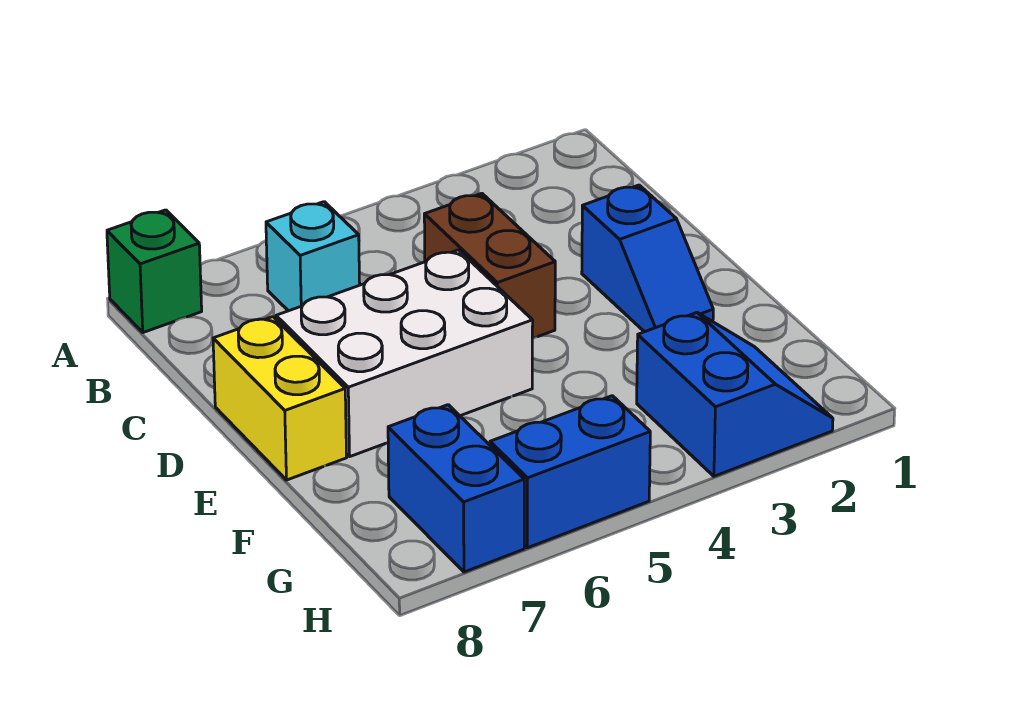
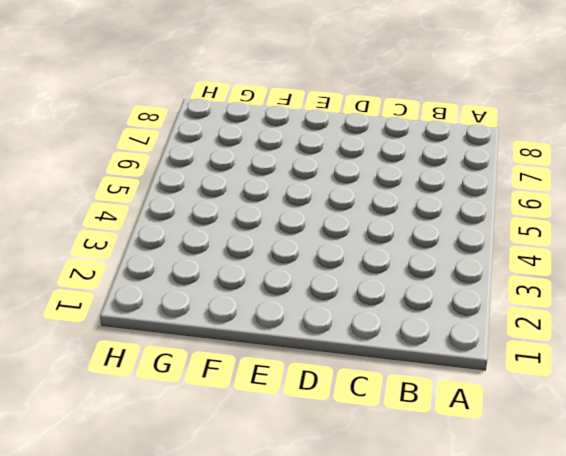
none -> green 1x1 brick [107,210,202,333]
none -> cyan 1x1 brick [266,202,360,311]

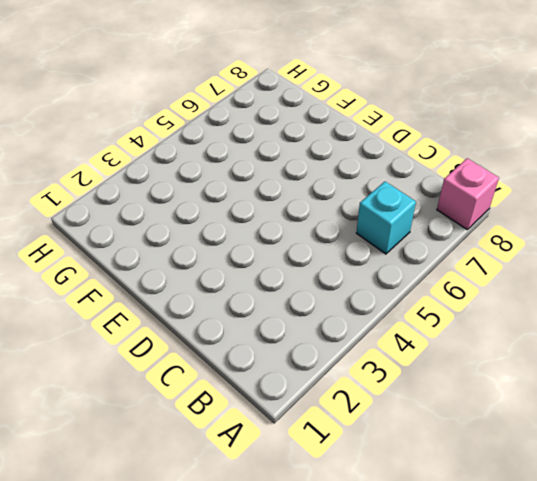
pink 1x1 brick [437,158,499,230] -> green 1x1 brick [107,210,202,333]
none -> brown 1x2 brick [424,193,555,339]
none -> blue 1x2 slope [582,185,713,332]

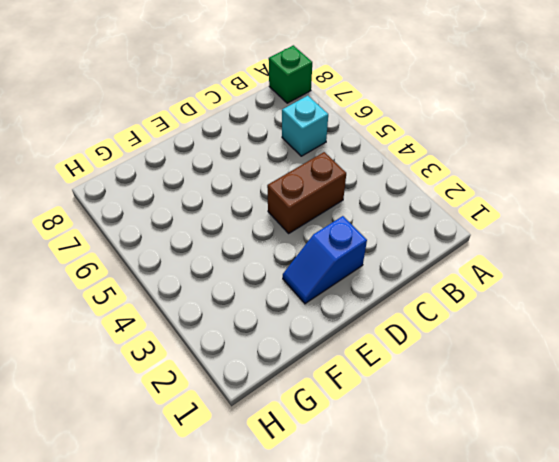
none -> white 2x3 brick [276,250,533,456]
none -> yellow 1x2 brick [213,317,347,480]

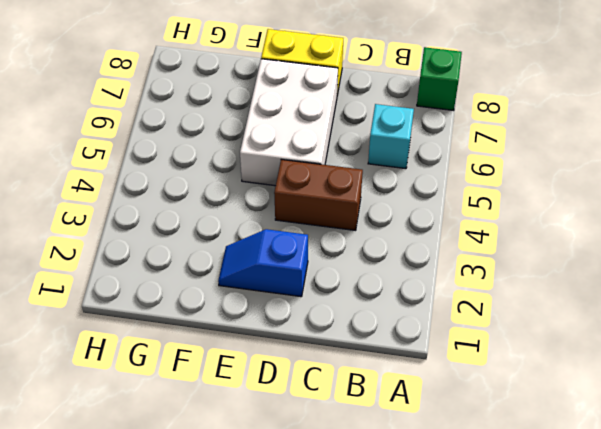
none -> blue 2x2 slope [637,313,833,476]
none -> blue 1x2 brick [388,405,524,572]

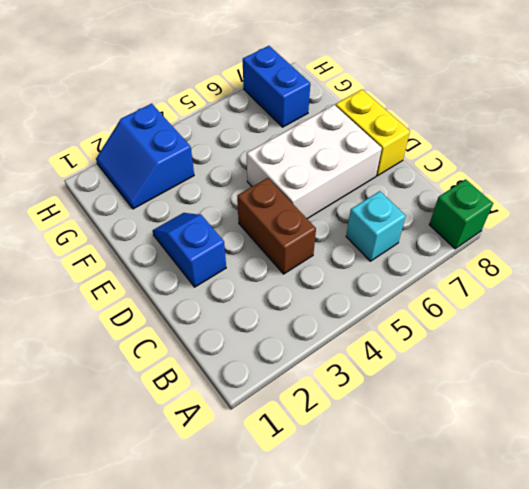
none -> blue 1x2 brick [490,396,650,548]

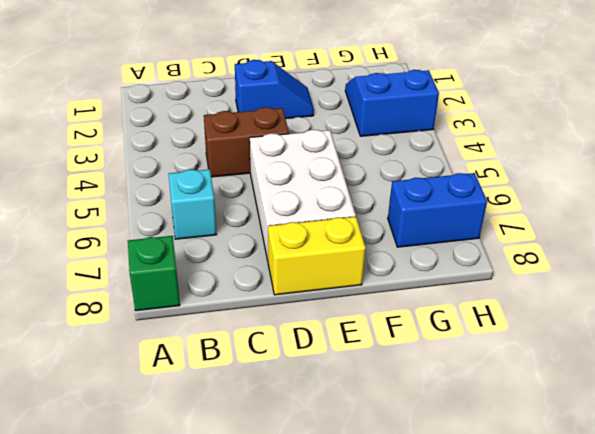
none -> blue 1x2 brick [490,396,650,548]

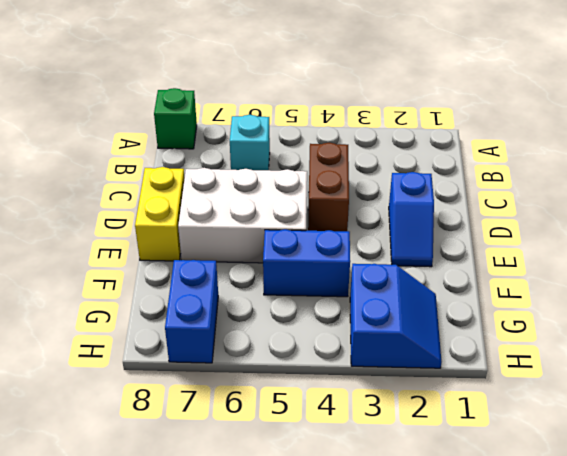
blue 1x2 brick [263,229,350,297] -> blue 1x2 brick moved to [490,396,650,548]

